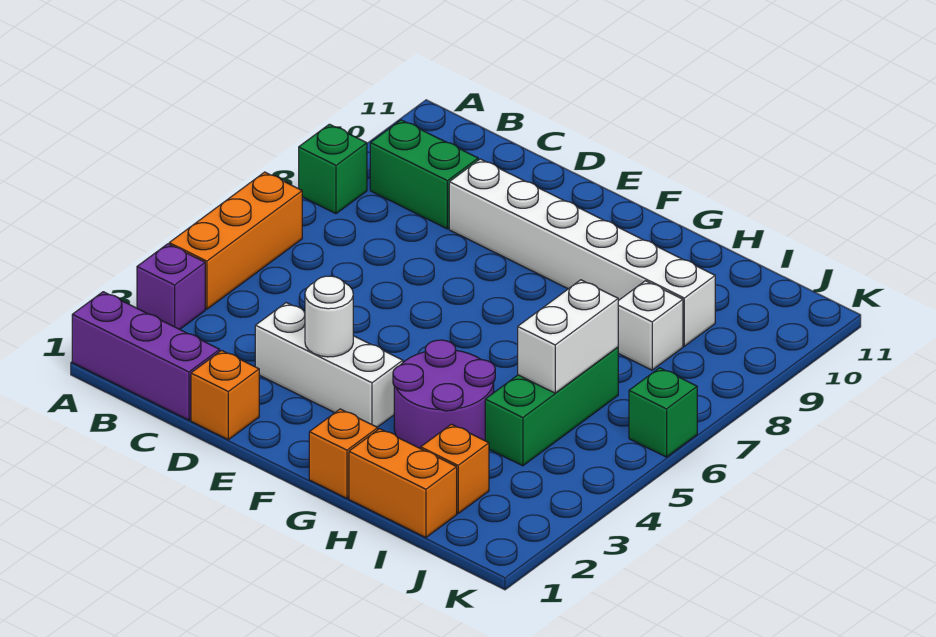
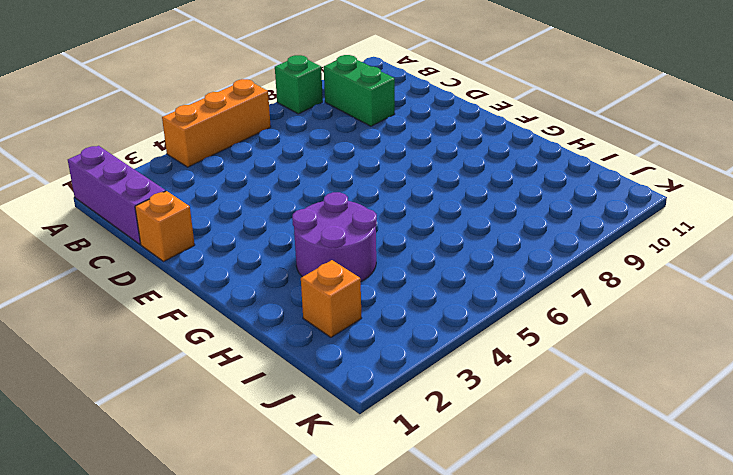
none -> purple 1x1 brick [137,244,205,329]
none -> white 1x3 brick [255,303,403,427]
none -> white 1x6 brick [449,159,715,346]

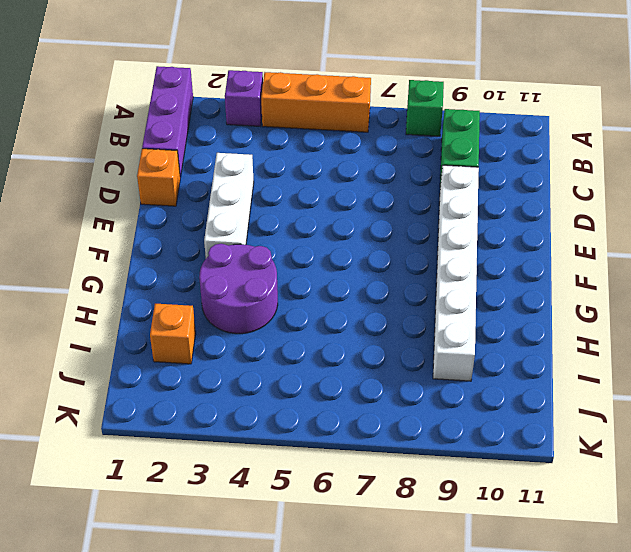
none -> orange 1x1 brick [309,409,378,498]
none -> orange 1x2 brick [349,429,457,537]
none -> green 1x3 brick [485,347,618,466]

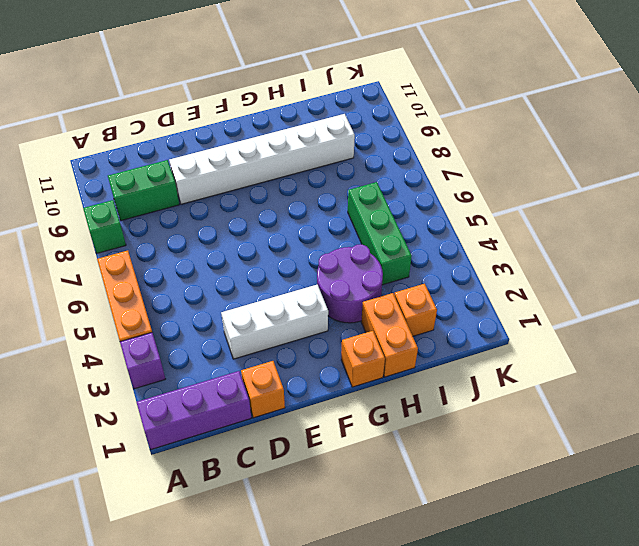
orange 1x2 brick [361,293,418,377] -> orange 1x2 brick turned to [349,429,457,537]
none -> white 1x1 brick [618,281,683,370]
none -> green 1x1 brick [629,368,697,457]
none -> white 1x1 round brick [305,276,353,357]

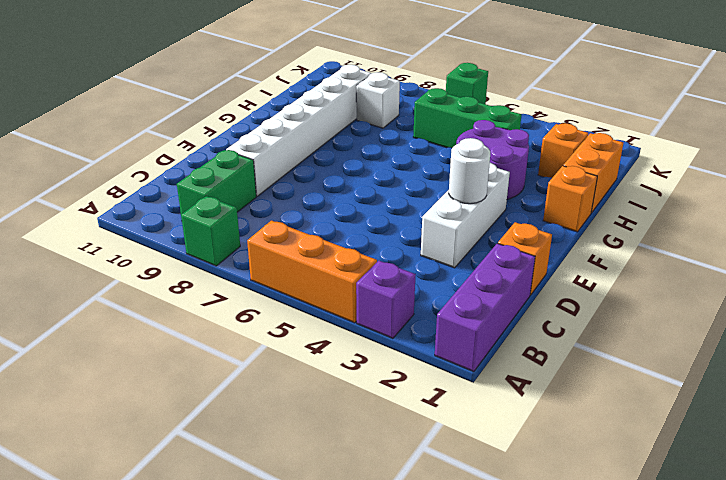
none -> white 1x2 brick [518,280,618,393]

